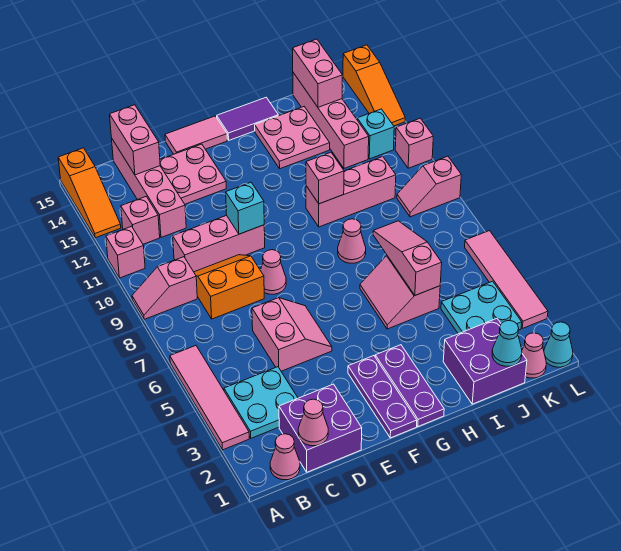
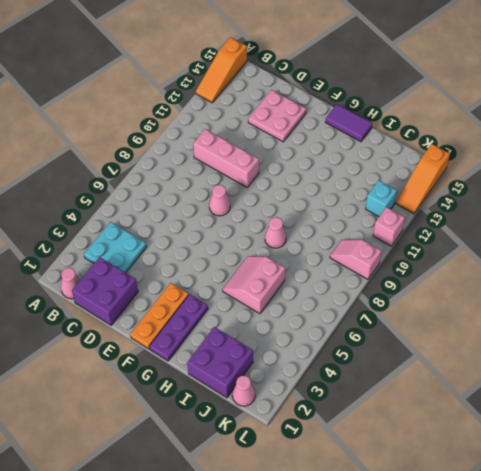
orange 1x3 plate [130,283,189,349] -> purple 1x3 plate [348,356,417,438]
none -> pink 1x4 tile [170,346,249,450]
none -> pink 1x2 slope [132,257,197,319]
none -> pink 1x1 brick [106,226,145,278]
none -> pink 1x1 brick [121,197,160,244]

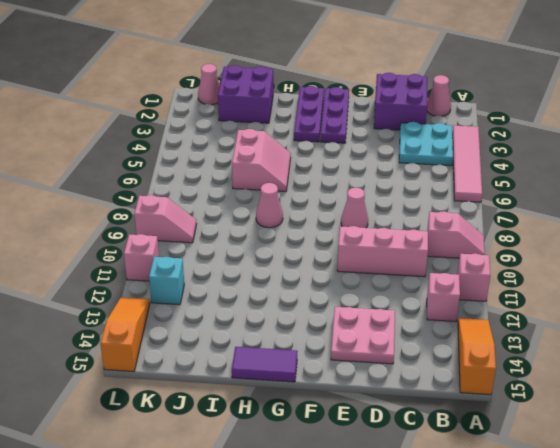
none -> orange 2x2 slope [194,255,264,319]
none -> pink 1x4 brick [112,139,186,237]
none -> pink 2x2 slope [252,298,332,371]
none -> pink 1x2 tile [165,116,227,154]

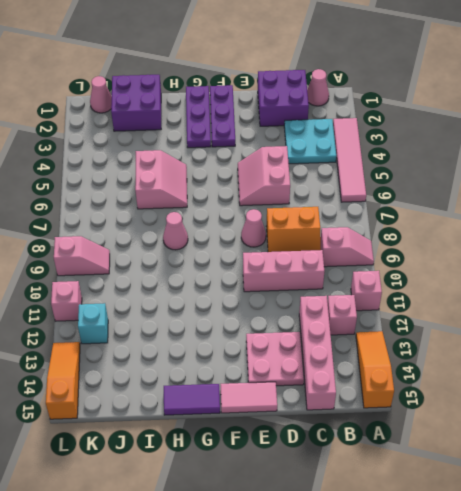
none -> pink 1x3 brick [306,156,396,227]
none -> pink 2x2 plate [255,107,330,169]
none -> cyan 2x2 plate [441,281,522,334]
none -> pink 1x4 brick [293,73,369,168]

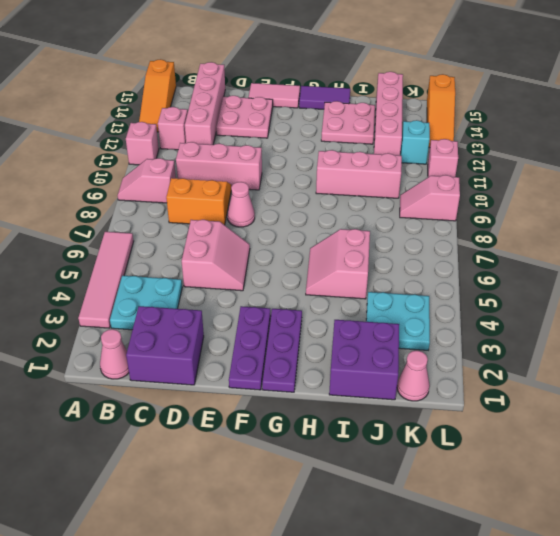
none -> pink 1x1 cone [338,219,366,263]
none -> cyan 1x1 cone [544,322,573,367]
none -> pink 1x4 tile [465,231,548,328]
none -> pink 1x1 cone [298,399,328,446]

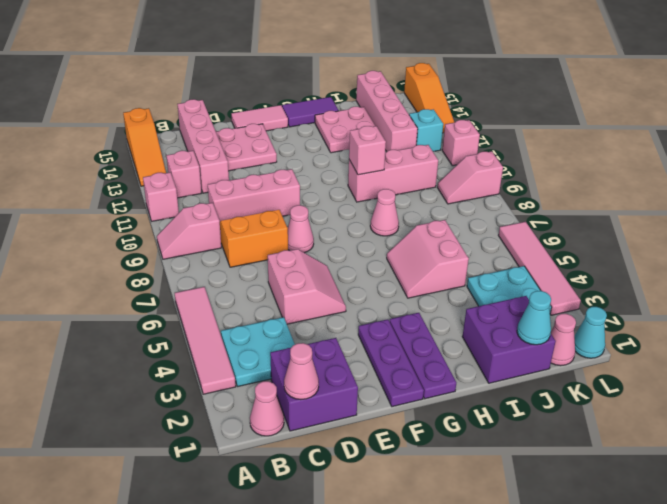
none -> pink 1x2 brick [110,105,160,175]
none -> cyan 1x1 brick [226,182,264,234]
none -> pink 1x3 slope [373,221,442,295]
none -> pink 1x2 brick [293,39,342,107]

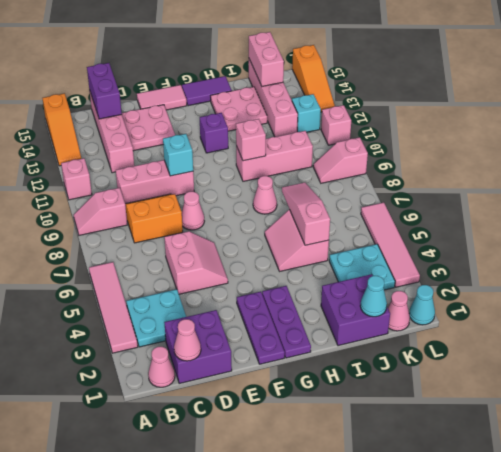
purple 1x2 brick [87,63,122,119] -> pink 1x2 brick [110,105,160,175]
purple 1x1 brick [200,113,228,153] -> none
none -> pink 1x1 brick [121,197,160,244]

